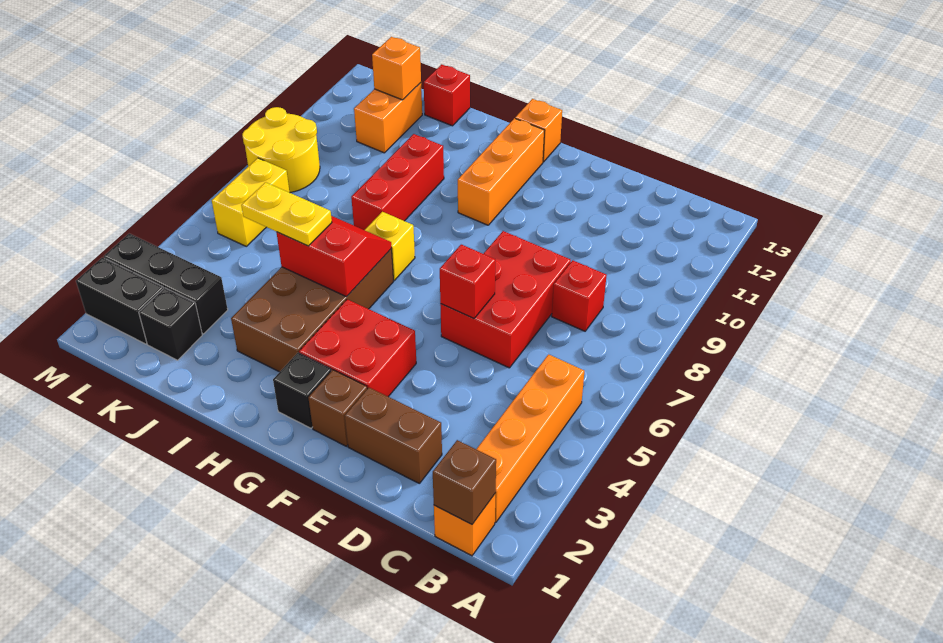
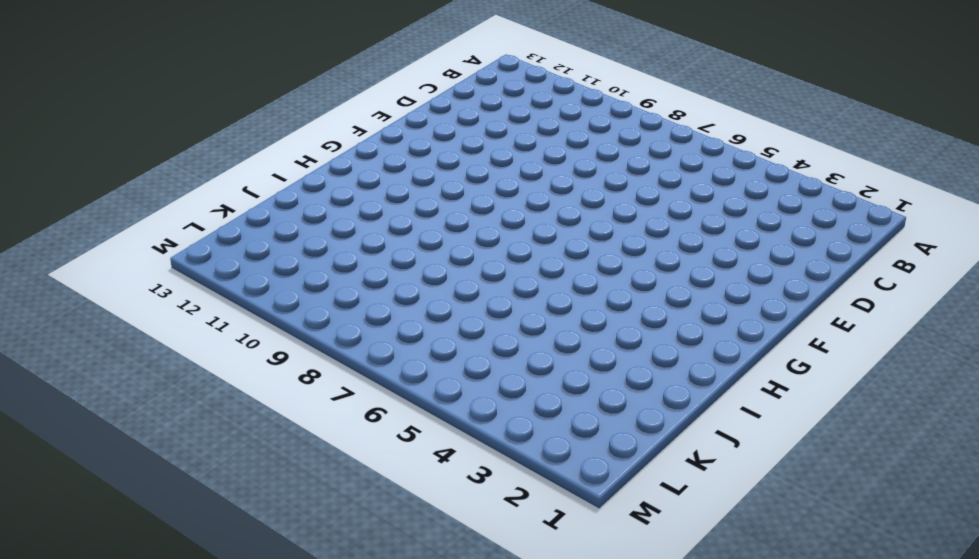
none -> orange 1x1 brick [434,494,495,556]
none -> orange 1x4 brick [476,354,585,523]
none -> red 1x1 brick [552,260,607,331]

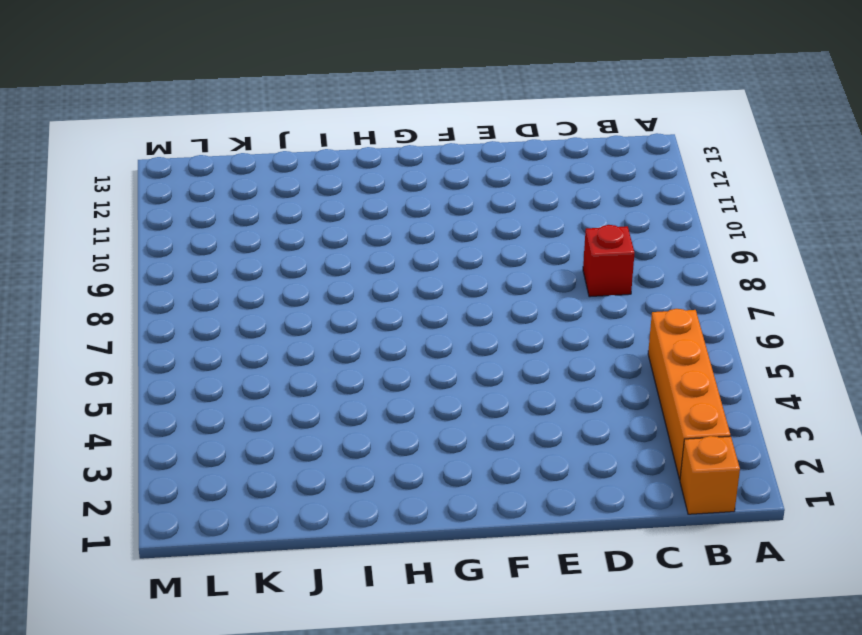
none -> brown 1x2 brick [345,388,442,483]
none -> red 2x3 brick [440,231,571,368]
none -> brown 1x1 brick [308,370,367,446]

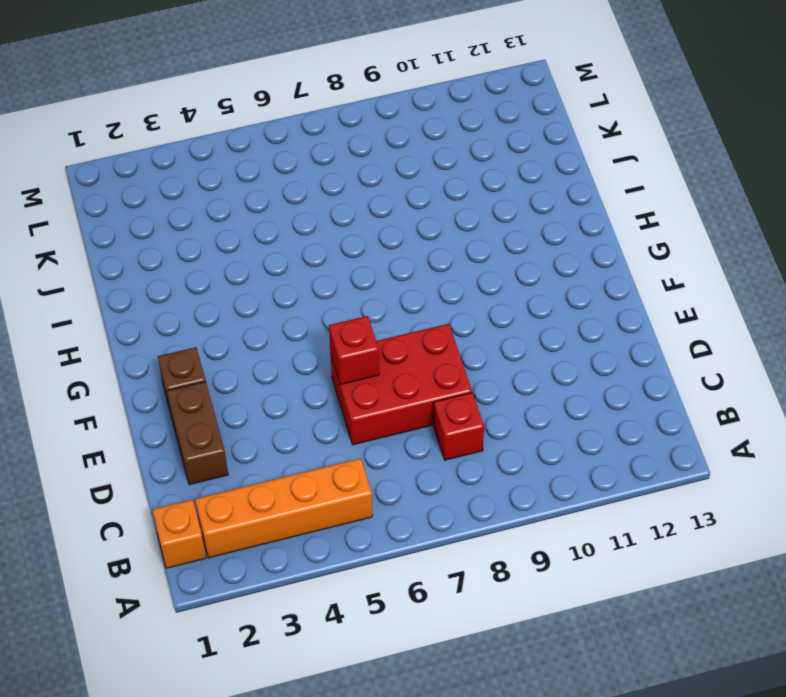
none -> red 2x2 brick [299,299,416,397]
none -> black 1x1 brick [273,353,331,428]
none -> orange 1x3 brick [458,118,545,225]

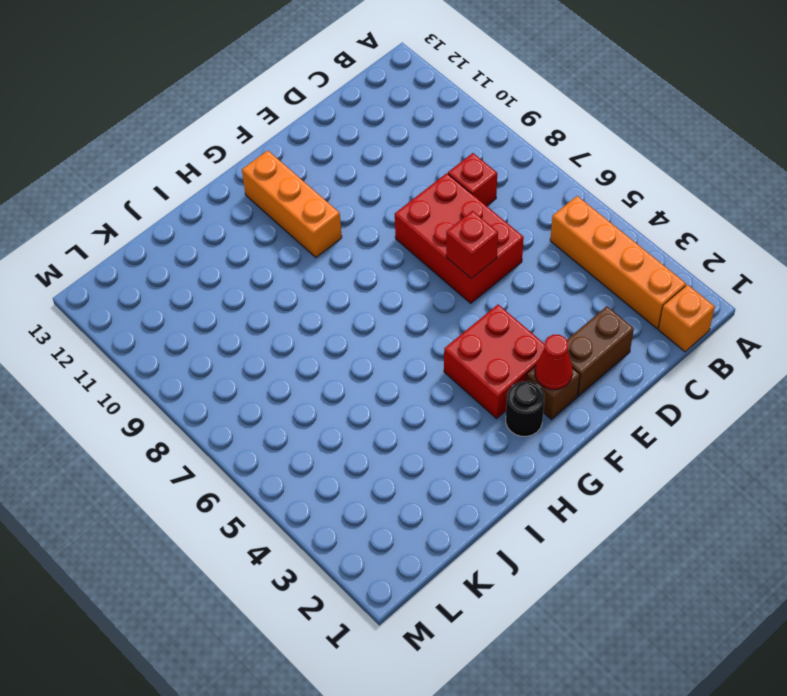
red 1x1 cone [535,335,573,390] -> none
black 1x1 round brick [506,381,544,436] -> black 1x1 brick [273,353,331,428]
none -> orange 1x1 brick [515,99,562,162]
none -> brown 2x4 brick [231,249,394,372]
none -> yellow 1x1 brick [365,212,415,280]

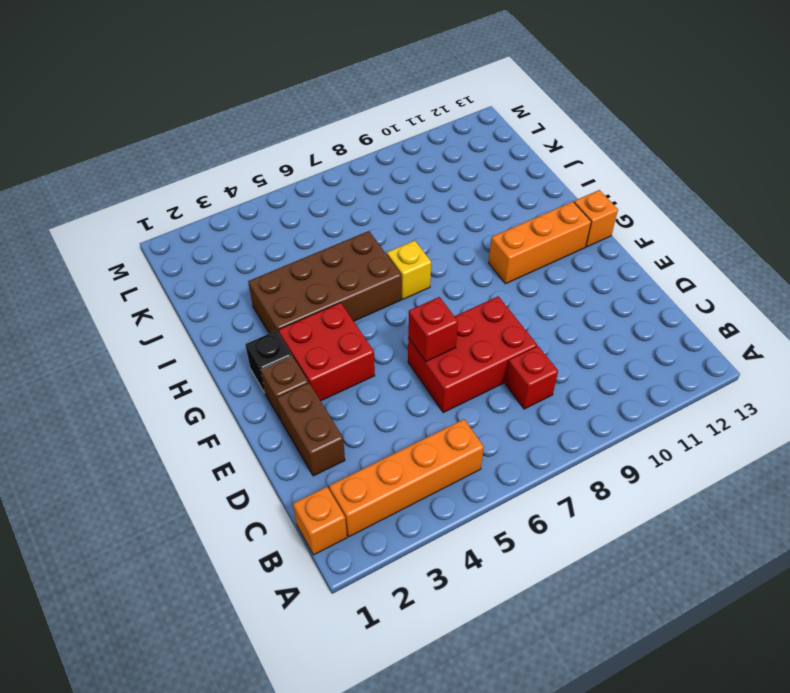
none -> red 1x3 brick [351,134,444,230]
none -> red 1x1 brick [424,64,470,126]
none -> black 1x1 brick [139,288,202,360]

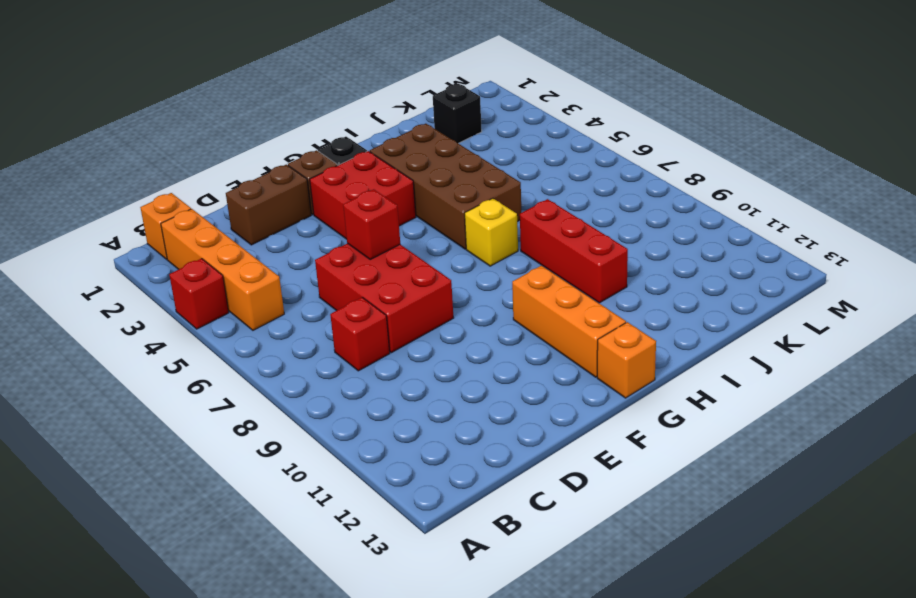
red 1x1 brick [169,259,229,329] -> red 1x1 brick moved to [424,64,470,126]
none -> black 1x3 brick [104,234,228,334]
none -> orange 1x2 brick [354,83,422,153]
none -> black 1x2 brick [76,257,163,344]

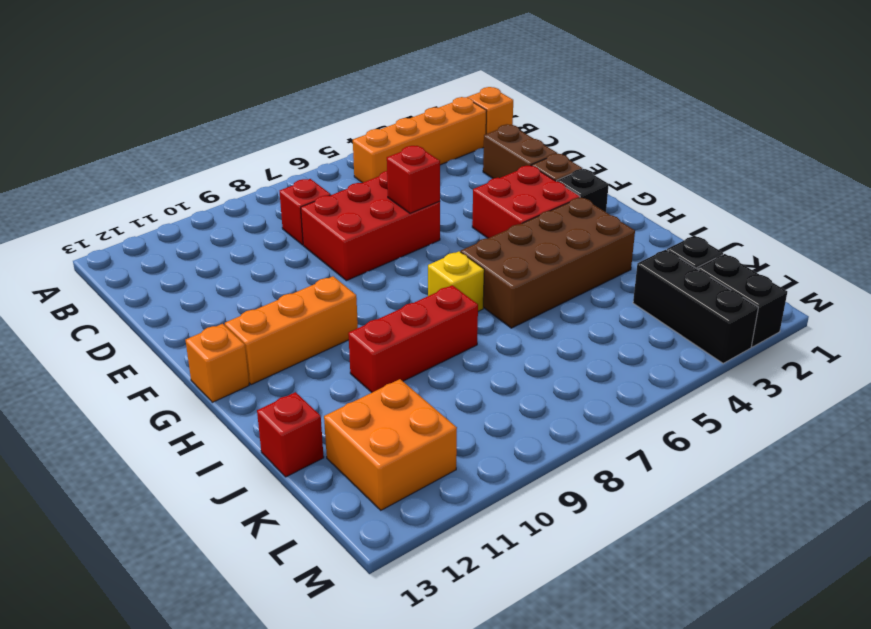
orange 2x2 brick [324,379,457,510] -> orange 1x2 brick [354,83,422,153]
none -> yellow 1x2 brick [212,158,290,246]
none -> yellow 2x2 round brick [242,107,320,192]
none -> brown 1x1 brick [433,440,496,524]

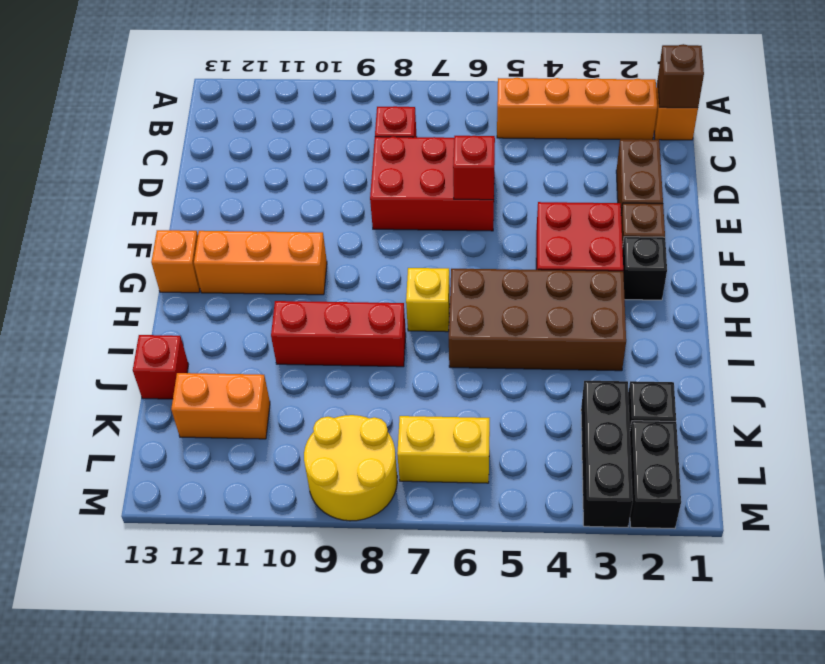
none -> red 2x2 slope [276,216,391,297]
none -> orange 1x1 brick [372,37,421,100]
none -> yellow 1x2 plate [241,182,332,246]

